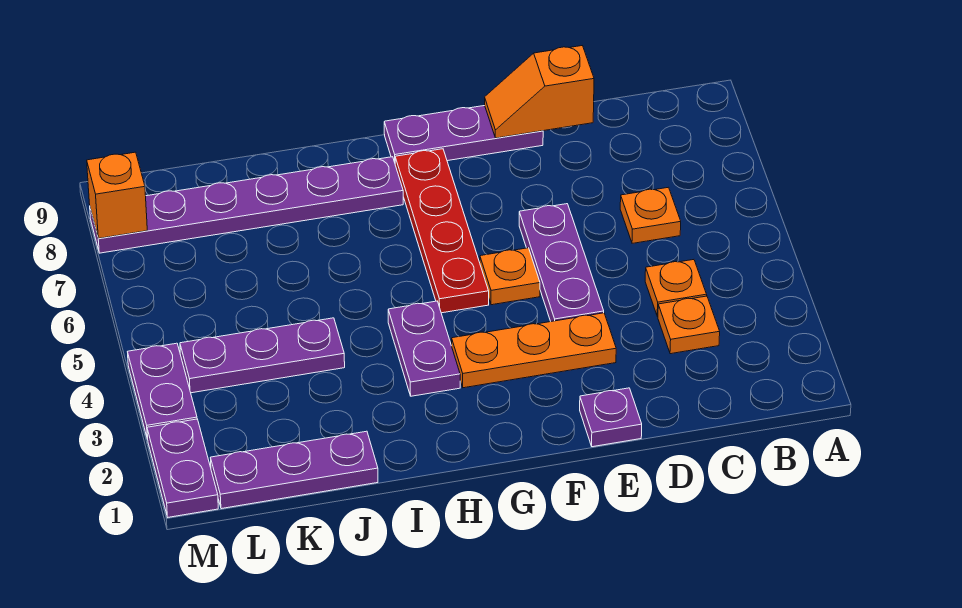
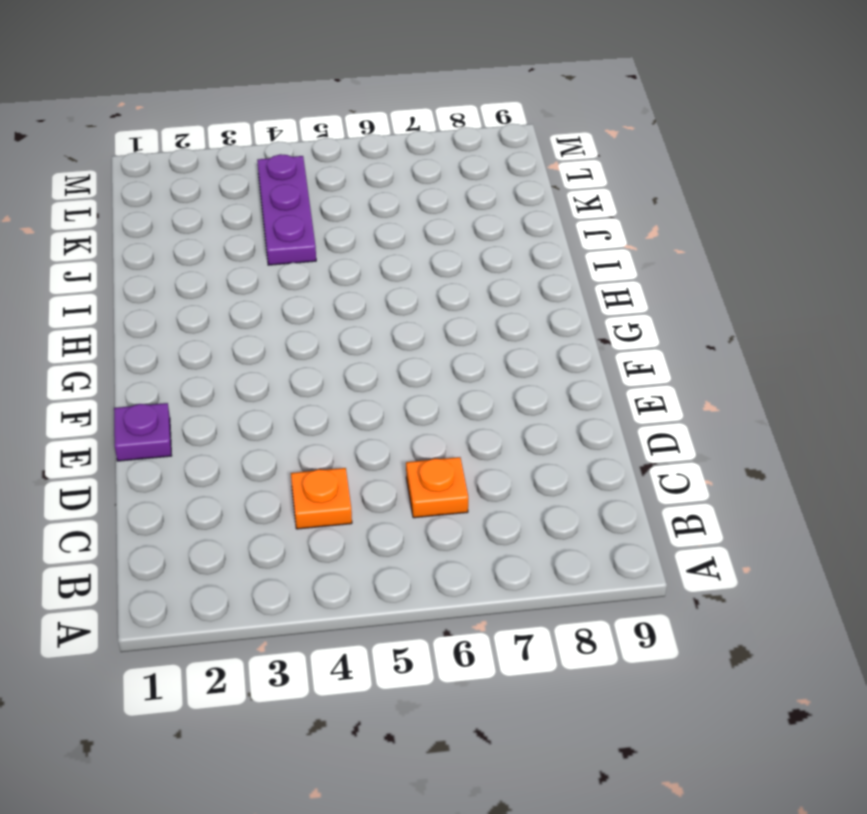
none -> orange 1x1 plate [658,296,720,354]
none -> orange 1x3 plate [452,313,616,388]
none -> purple 1x3 plate [519,204,604,321]

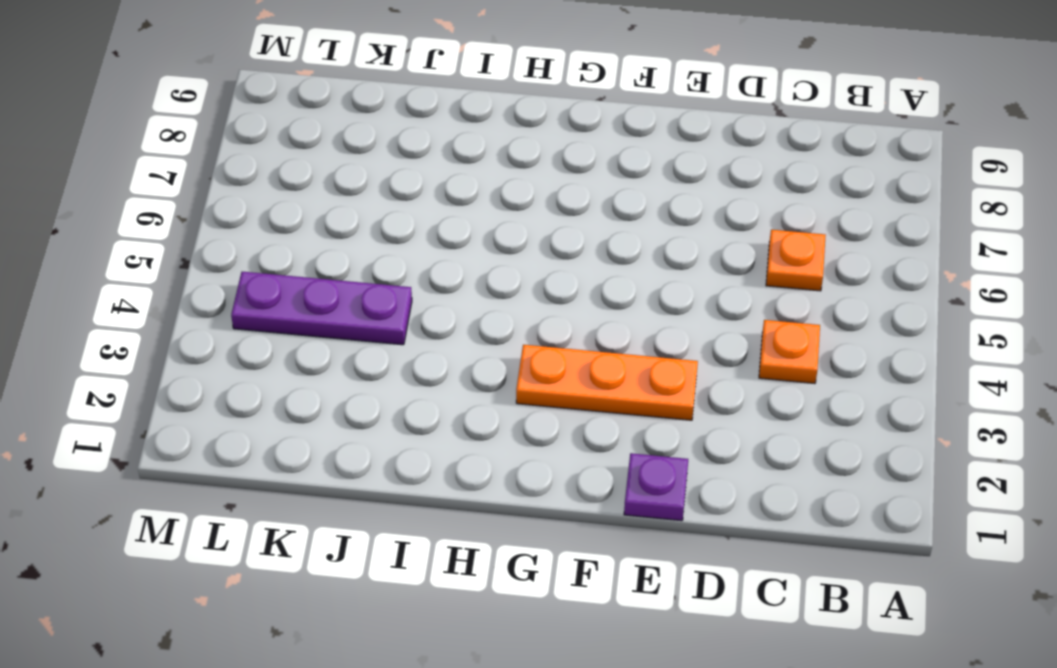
none -> orange 1x1 plate [658,296,720,354]
none -> purple 1x3 plate [519,204,604,321]
none -> purple 1x3 plate [384,106,543,162]

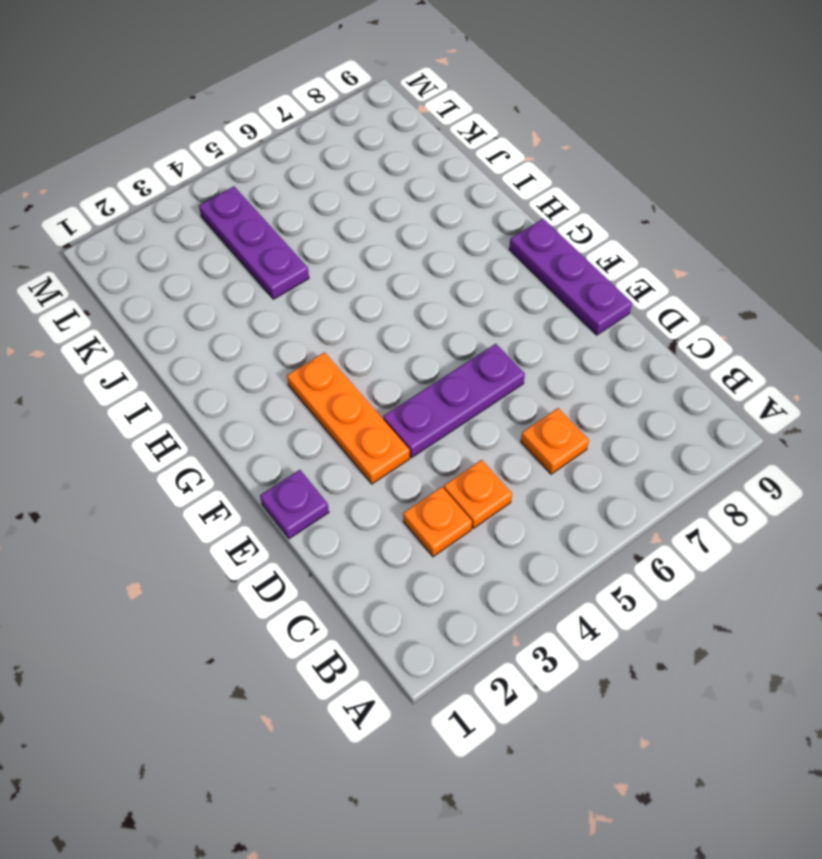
none -> orange 1x1 plate [480,248,540,305]
none -> red 1x4 plate [395,149,489,313]
none -> purple 1x2 plate [388,301,460,396]

